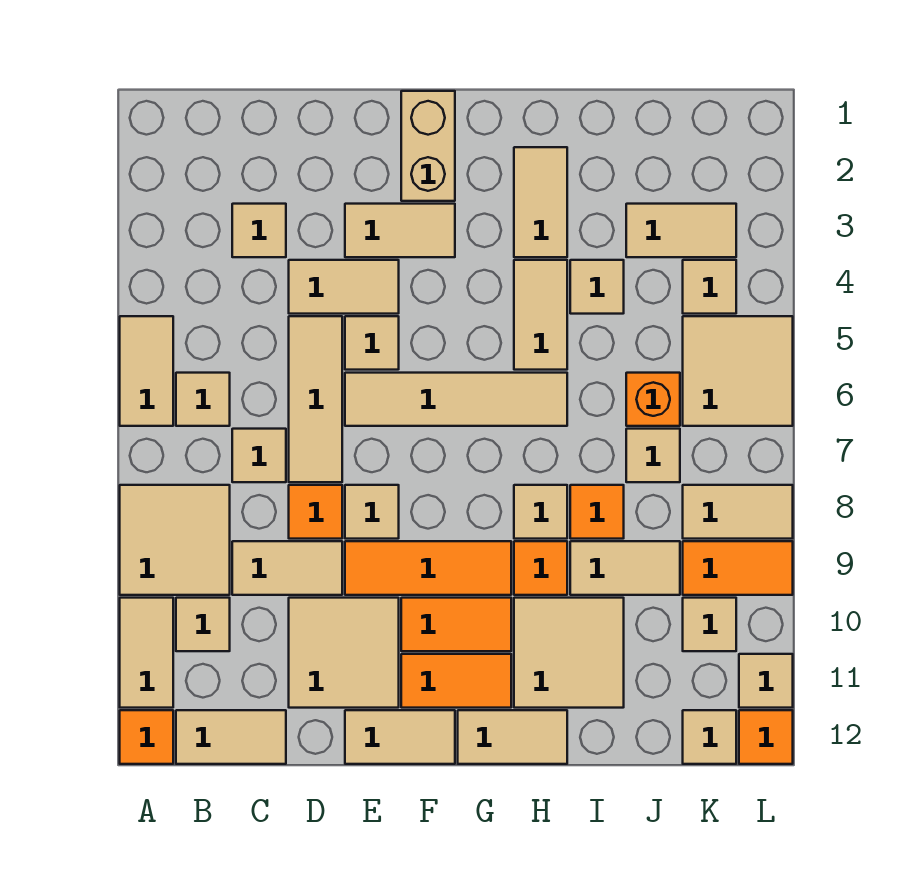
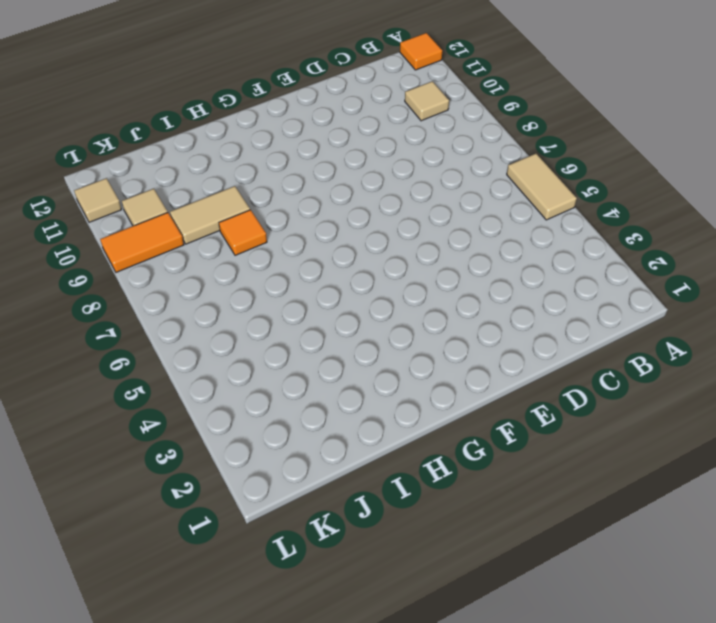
none -> tan 2x2 tile [120,485,230,595]
none -> tan 1x2 tile [120,598,173,708]
none -> tan 1x1 tile [176,373,230,426]
none -> tan 1x2 tile [176,710,286,764]

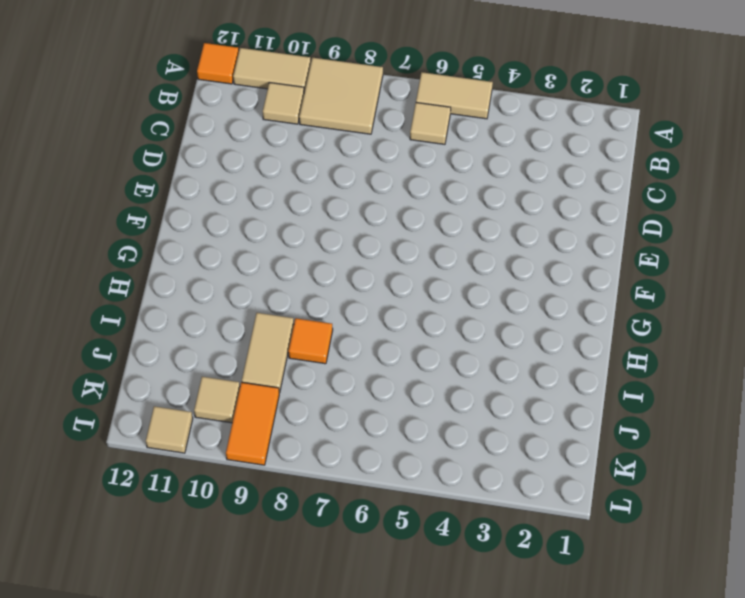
none -> tan 1x2 tile [176,710,286,764]
none -> tan 1x1 tile [232,204,286,257]
none -> tan 1x1 tile [232,429,286,482]
none -> tan 1x2 tile [232,541,342,595]

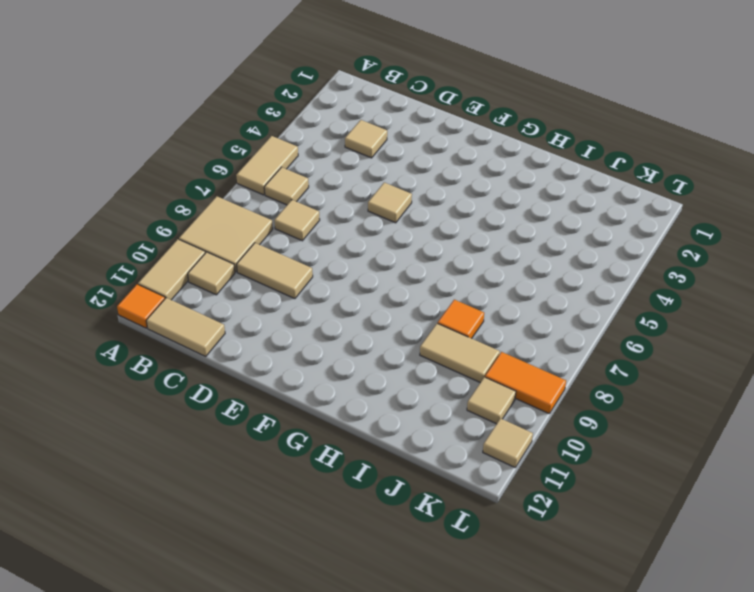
none -> tan 1x2 tile [289,260,399,314]
none -> tan 1x3 tile [289,316,342,482]
none -> orange 1x1 tile [289,485,342,539]
none -> tan 2x2 tile [289,598,399,708]

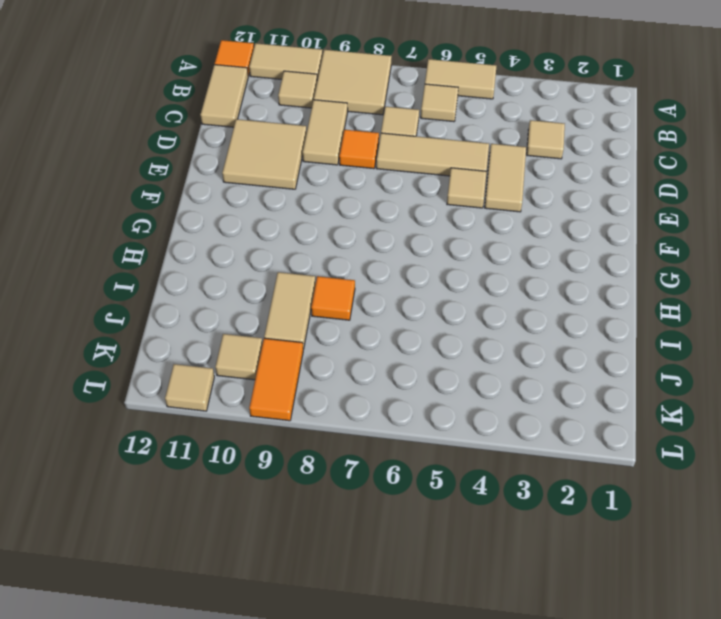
none -> tan 1x2 tile [345,204,455,257]
none -> tan 1x4 tile [345,373,567,426]
none -> tan 1x1 tile [345,485,399,539]
none -> orange 1x3 tile [345,541,511,595]

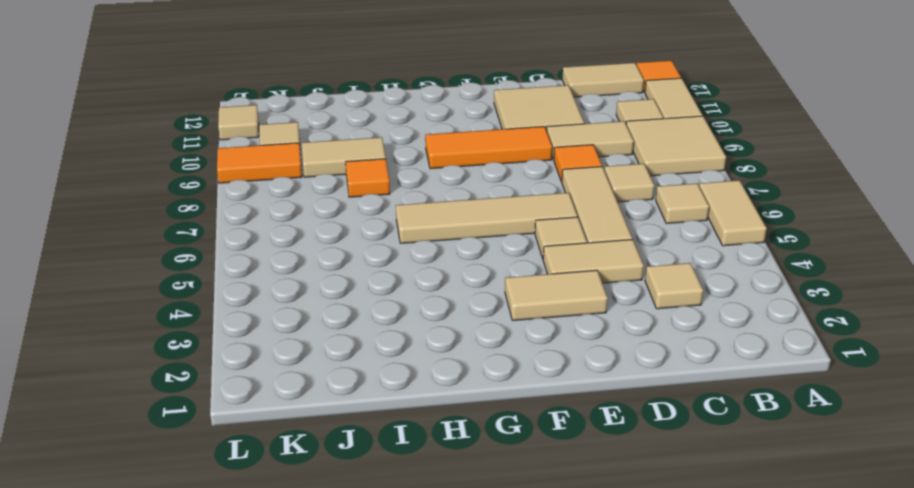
none -> tan 1x1 tile [345,485,399,539]
none -> tan 1x2 tile [345,710,455,764]
none -> tan 1x2 brick [401,91,455,201]
none -> orange 1x2 tile [401,598,511,651]

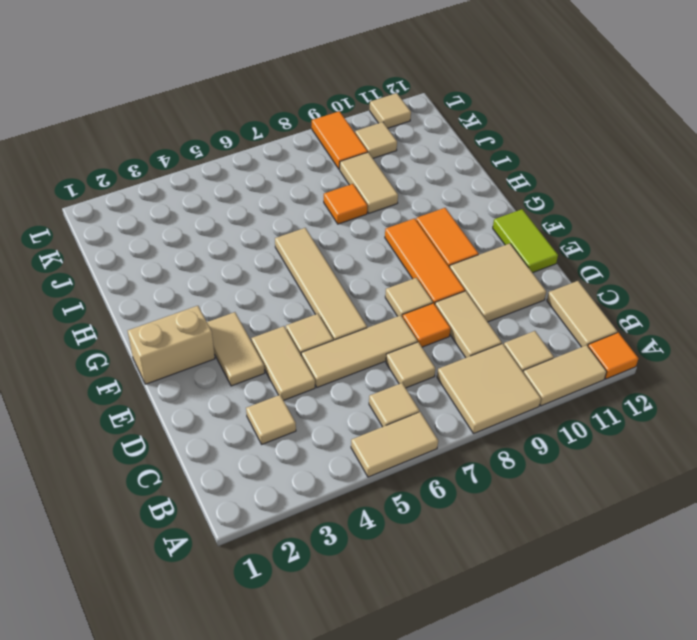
lime 1x2 tile [493,209,558,273] -> tan 1x2 tile [345,710,455,764]
none -> orange 1x2 tile [401,654,511,708]
none -> tan 1x2 tile [458,710,567,764]
none -> tan 1x2 tile [514,147,567,257]
none -> tan 1x2 tile [514,260,567,370]

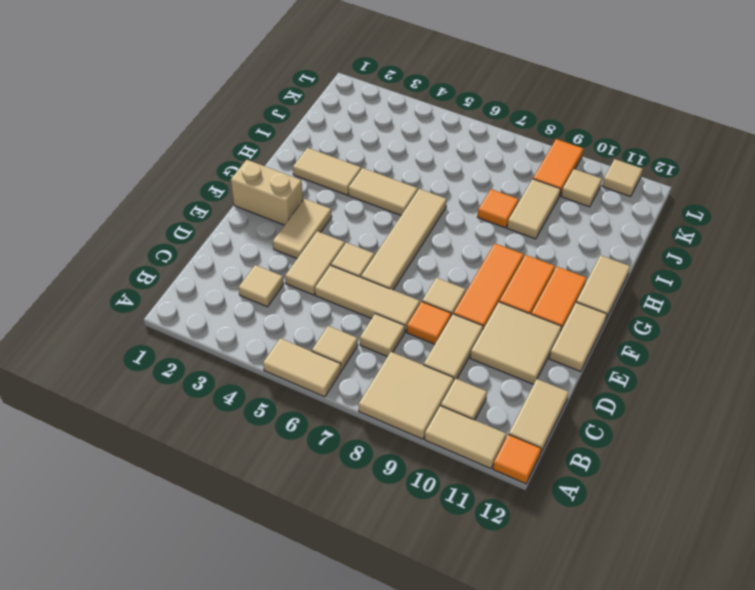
none -> tan 1x1 tile [514,485,567,539]
none -> orange 1x1 tile [514,541,567,595]
none -> tan 2x2 tile [514,598,624,708]
none -> tan 1x1 tile [570,260,624,314]

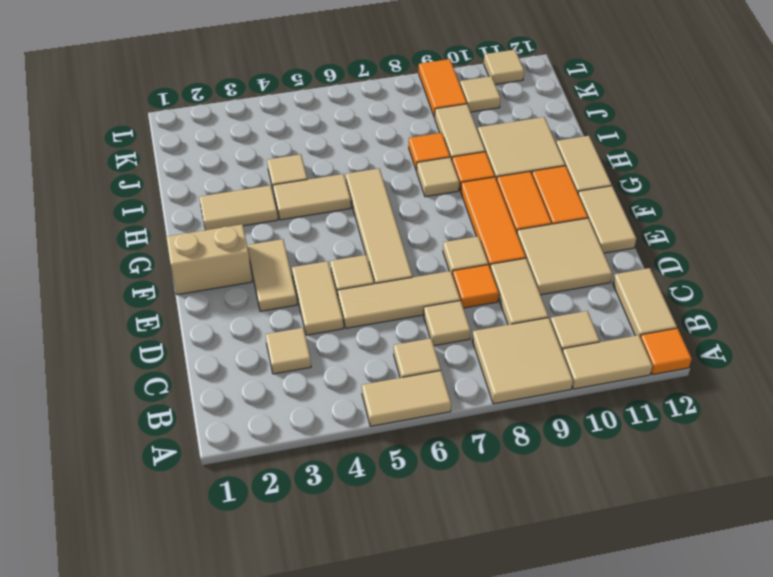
none -> tan 1x2 tile [626,204,736,257]
none -> orange 1x1 brick [626,373,680,426]
none -> tan 1x1 tile [626,429,680,482]
none -> tan 1x1 tile [683,260,736,314]

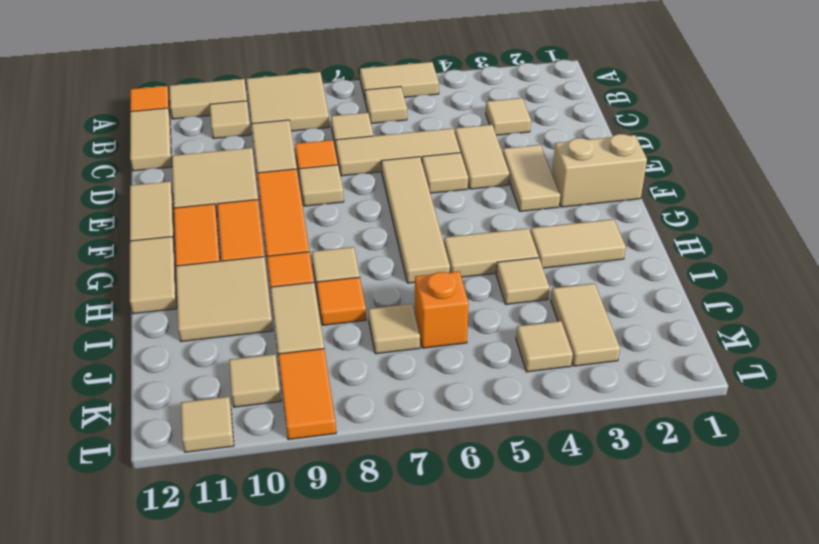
none -> tan 2x2 tile [683,316,793,426]
none -> tan 1x2 tile [683,485,793,539]
none -> tan 1x1 tile [683,710,736,764]
none -> orange 1x1 tile [739,710,793,764]

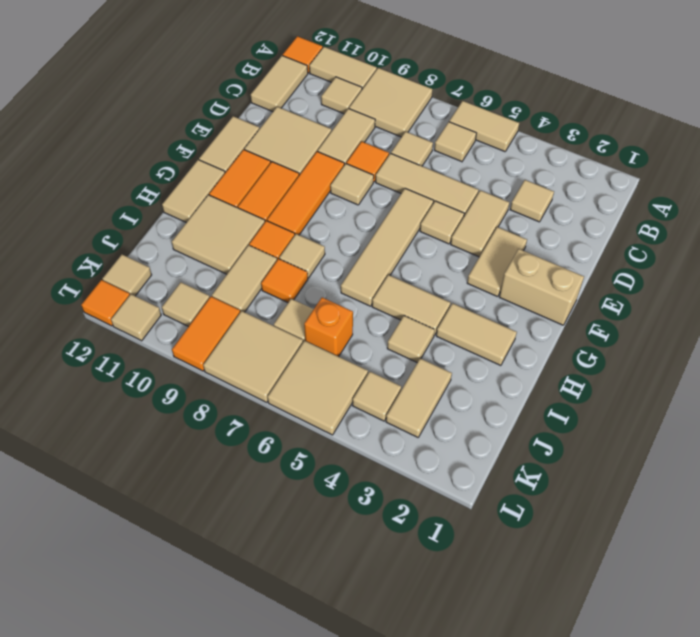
tan 2x2 tile [203,311,303,402] -> tan 1x2 tile [683,485,793,539]

